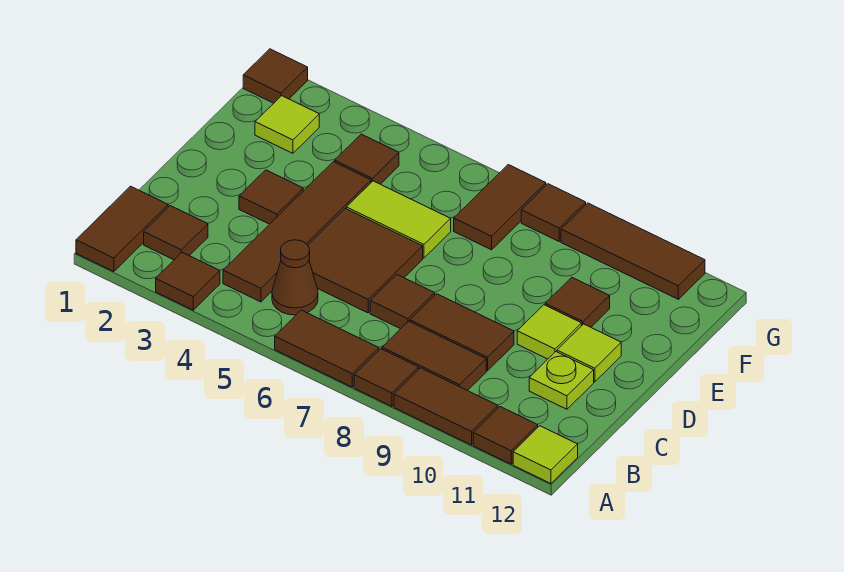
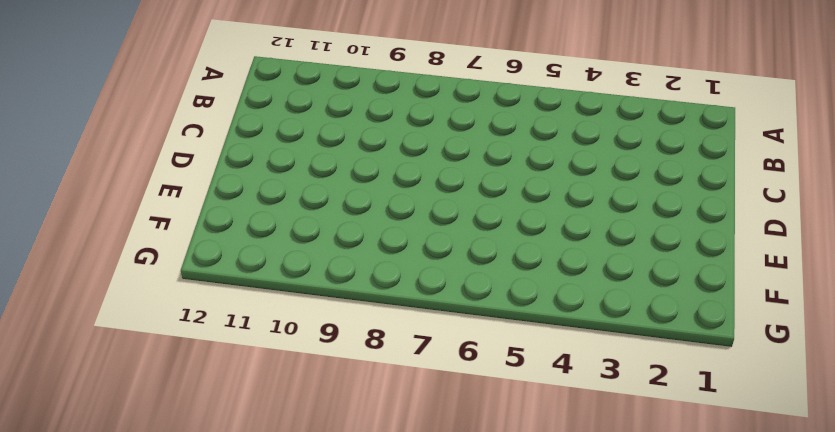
none -> brown 1x2 tile [76,186,168,272]
none -> brown 1x1 tile [156,252,220,310]
none -> brown 1x2 tile [275,310,379,387]

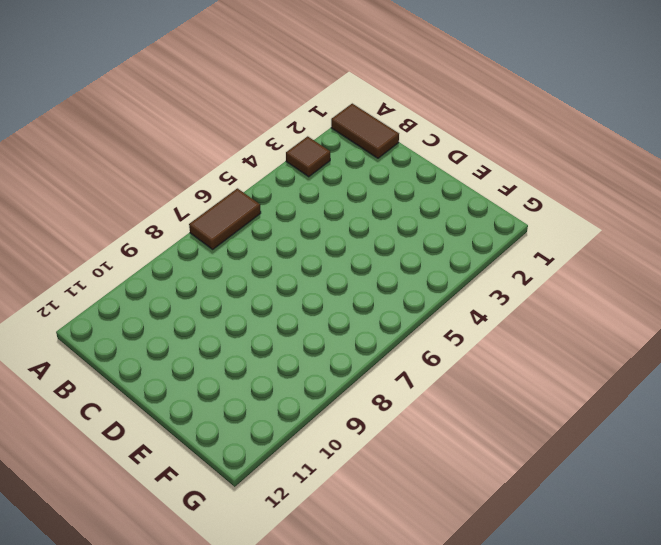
none -> brown 1x1 tile [354,349,419,406]
none -> brown 1x2 tile [394,368,498,445]
none -> brown 1x1 tile [473,407,538,464]

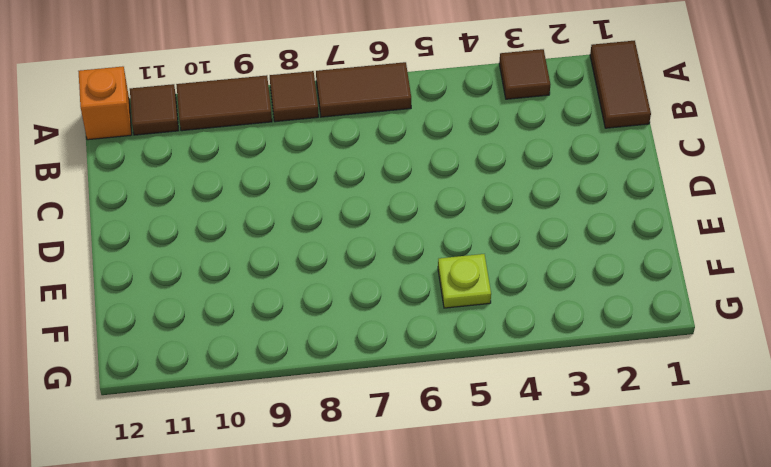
orange 1x1 brick [78,66,132,140] -> lime 1x1 tile [513,426,578,483]
lime 1x1 plate [438,254,491,308] -> lime 1x1 plate moved to [529,352,594,409]
none -> brown 1x1 tile [144,206,208,260]
none -> brown 1x4 tile [223,162,371,302]
none -> brown 1x1 cone [272,240,318,315]

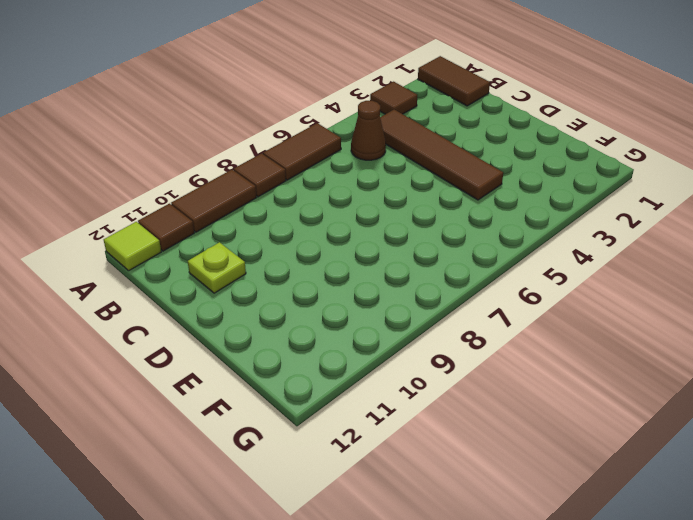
none -> brown 1x1 tile [144,206,208,260]
none -> brown 1x2 tile [382,321,486,391]
none -> brown 2x2 tile [308,208,423,313]

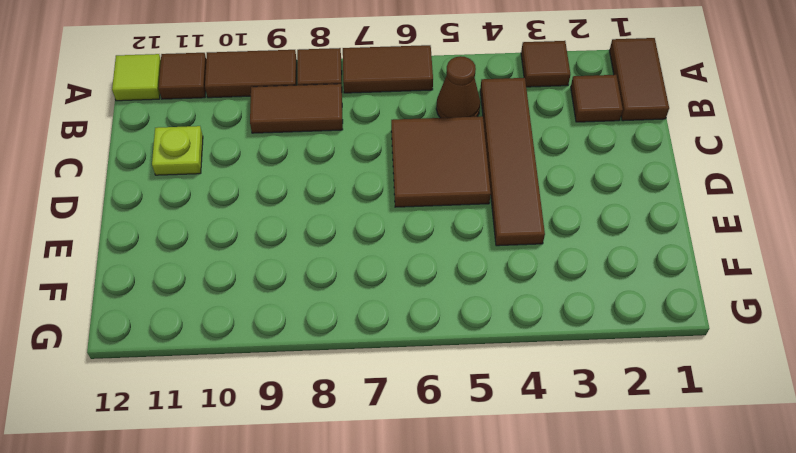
none -> brown 1x1 tile [370,275,435,329]
none -> brown 1x2 tile [410,294,514,371]
none -> brown 1x1 tile [239,170,303,224]

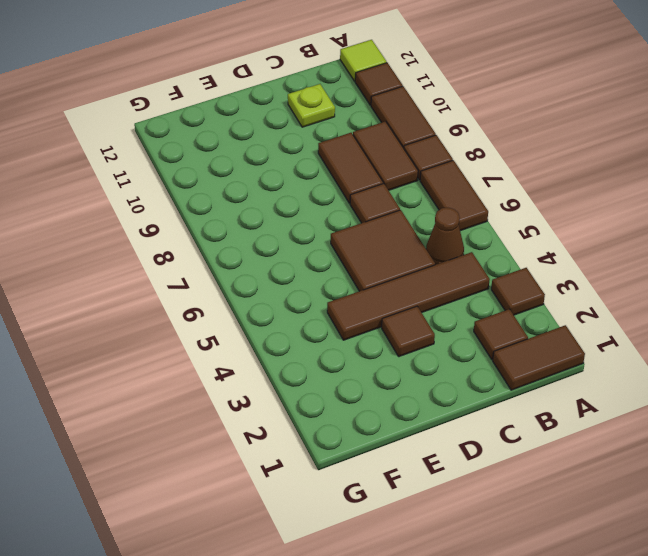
none -> lime 1x1 tile [517,305,582,359]
none -> lime 1x1 tile [557,324,621,382]
none -> lime 1x2 tile [346,181,451,258]

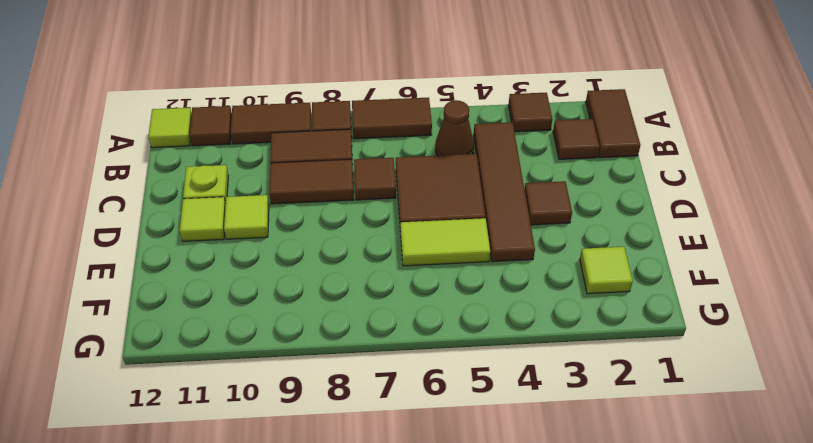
none -> brown 1x1 tile [545,277,610,327]
none -> brown 1x1 tile [335,134,399,184]
none -> brown 1x2 tile [454,165,546,250]

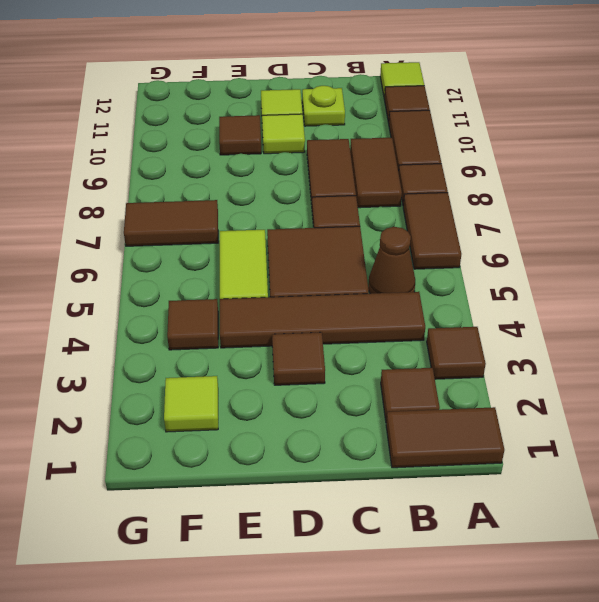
none -> brown 1x1 tile [243,49,308,103]
none -> brown 1x1 tile [521,184,586,241]
none -> brown 1x3 tile [561,203,705,299]

